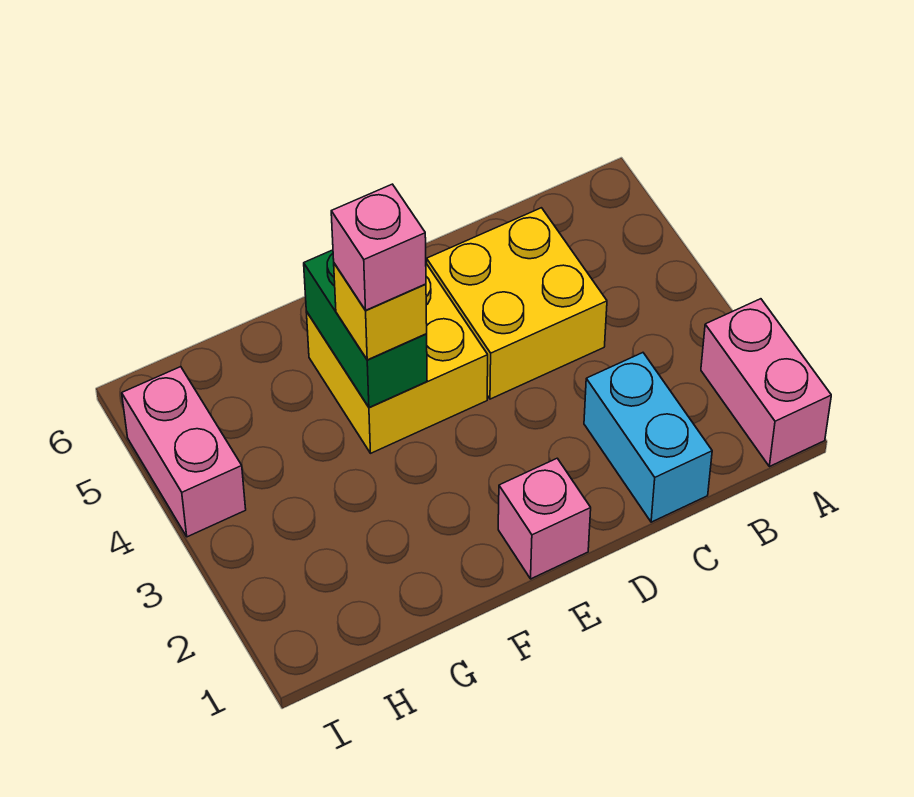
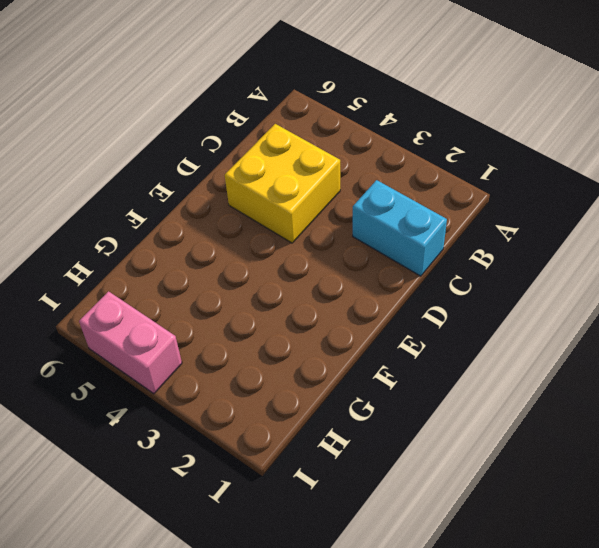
none -> pink 1x2 brick [701,299,831,467]
none -> pink 1x1 brick [498,458,591,579]

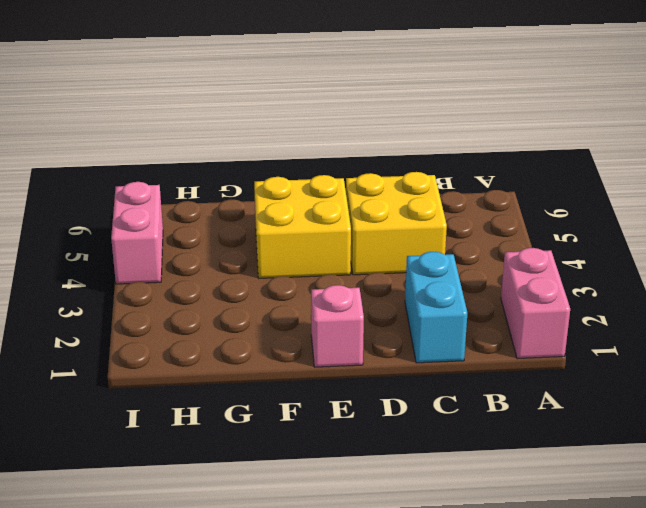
none -> green 1x2 brick [304,250,427,407]
none -> yellow 1x1 brick [334,263,427,360]

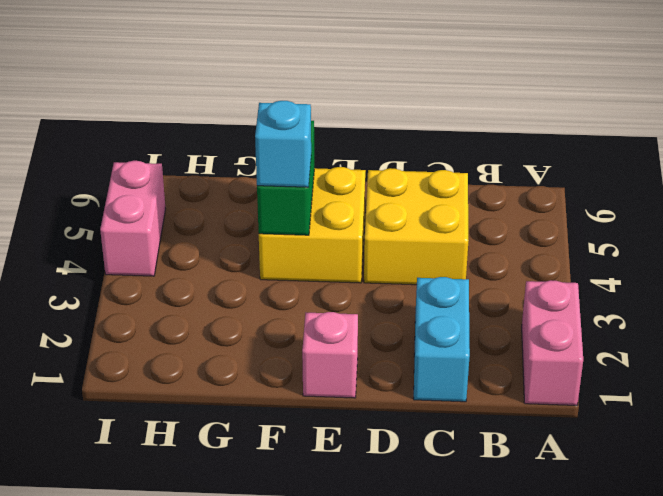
cyan 1x1 brick [255,101,311,187] -> yellow 1x1 brick [334,263,427,360]
none -> pink 1x1 brick [331,184,426,310]

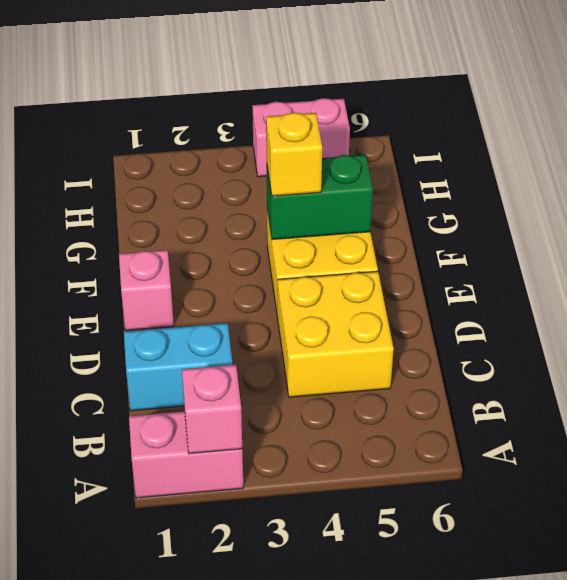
pink 1x1 brick [182,365,242,454] -> pink 1x1 brick moved to [331,184,426,310]

